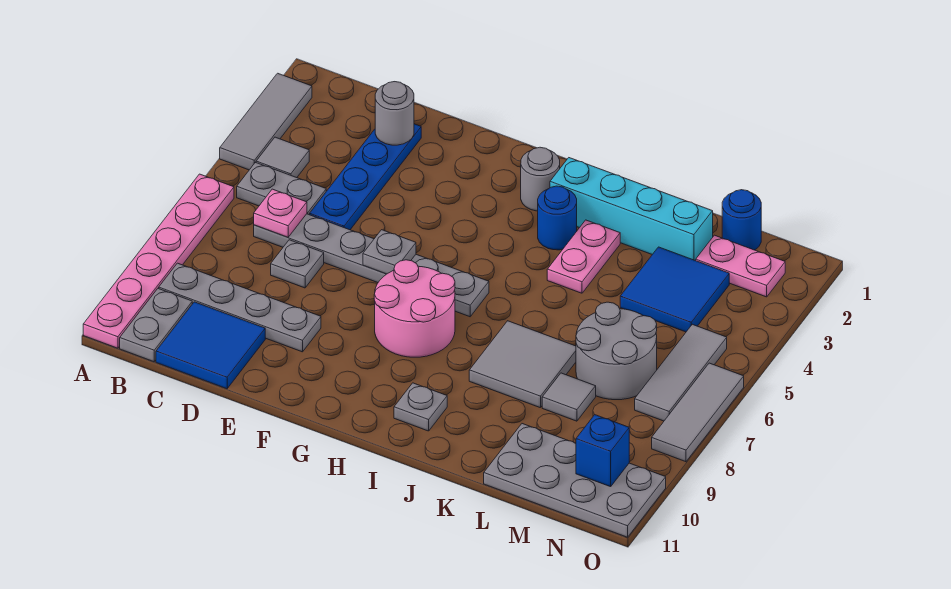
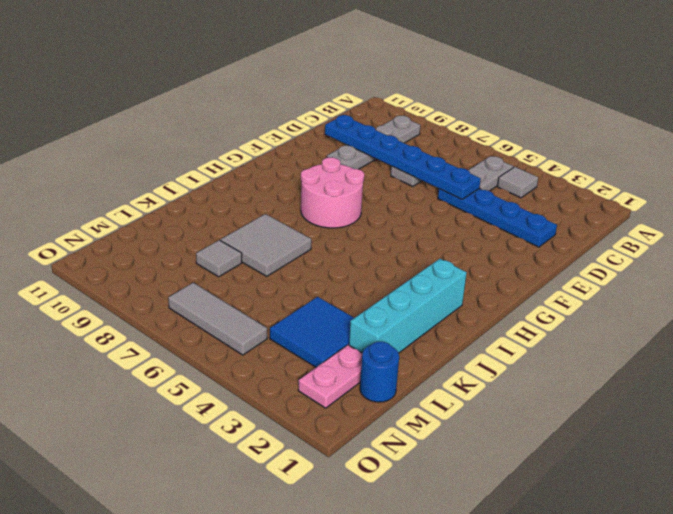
blue 1x6 plate [325,115,481,199] -> none
none -> grey 1x3 tile [220,73,312,170]
none -> pink 1x6 plate [83,174,234,348]
none -> grey 1x2 plate [120,288,192,362]

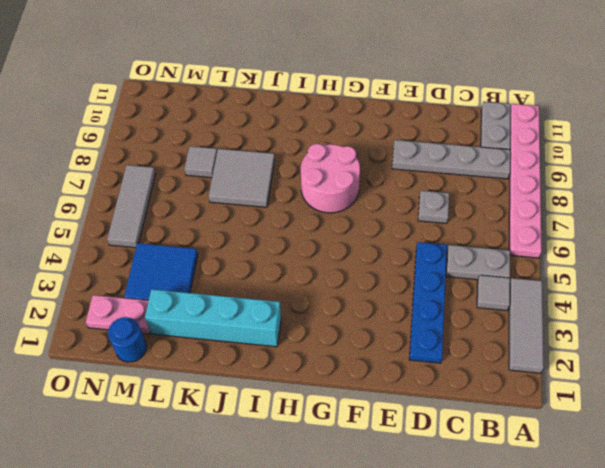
none -> grey 1x6 plate [254,214,489,317]
none -> blue 2x2 tile [156,302,265,389]
none -> grey 1x1 round brick [521,147,560,211]

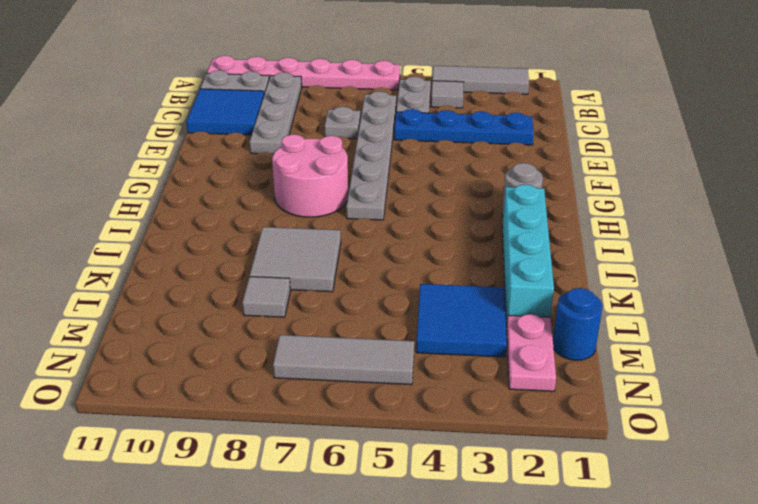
none -> blue 1x1 round brick [538,186,577,250]
none -> grey 1x1 plate [394,383,447,431]
none -> pink 1x2 plate [547,220,620,293]

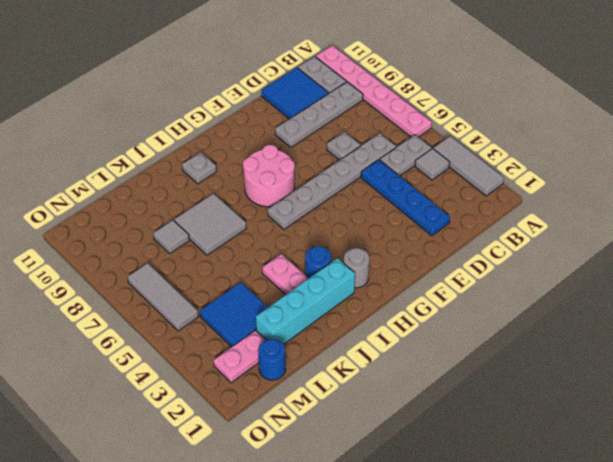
none -> grey 2x2 round brick [576,302,657,400]
none -> grey 2x4 plate [484,424,666,537]
none -> grey 1x3 tile [652,363,744,462]

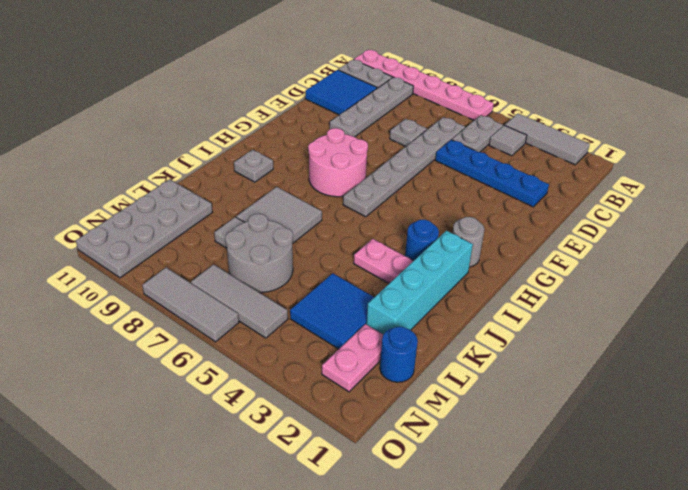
none -> pink 1x1 plate [254,189,307,237]
none -> grey 1x1 round brick [375,82,414,145]
none -> grey 1x1 plate [363,230,416,274]

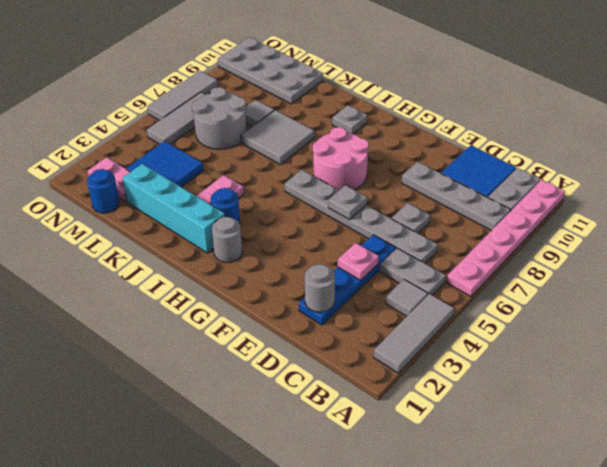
pink 1x1 plate [338,243,379,280] -> pink 1x1 plate moved to [254,189,307,237]
none -> blue 1x1 brick [576,415,629,487]

